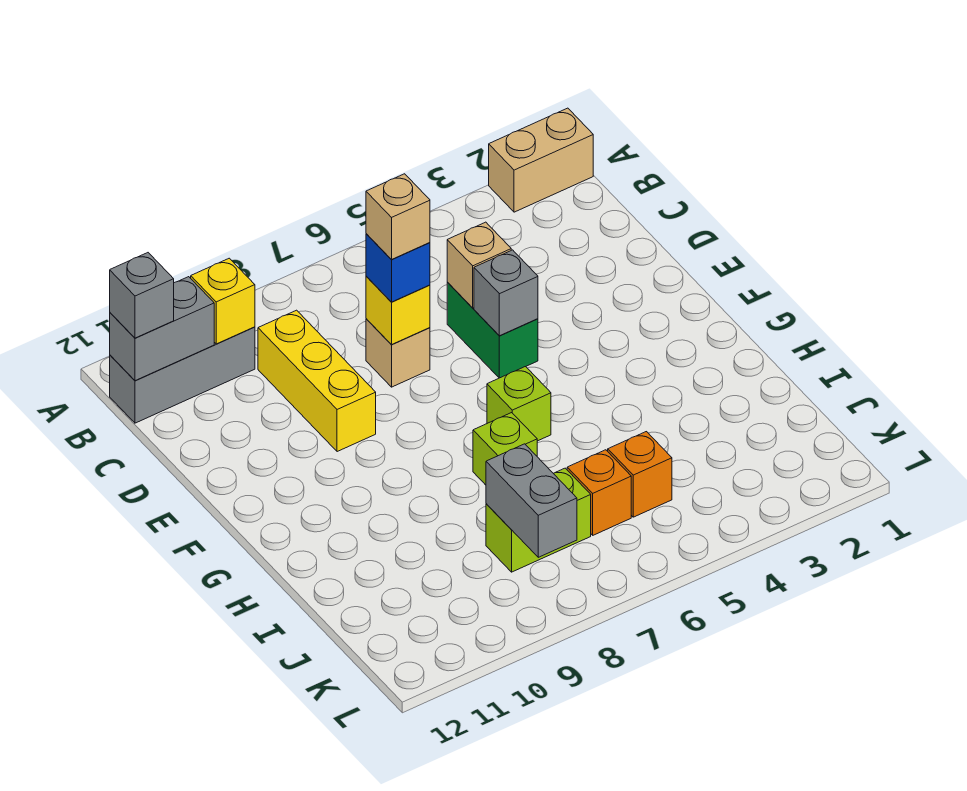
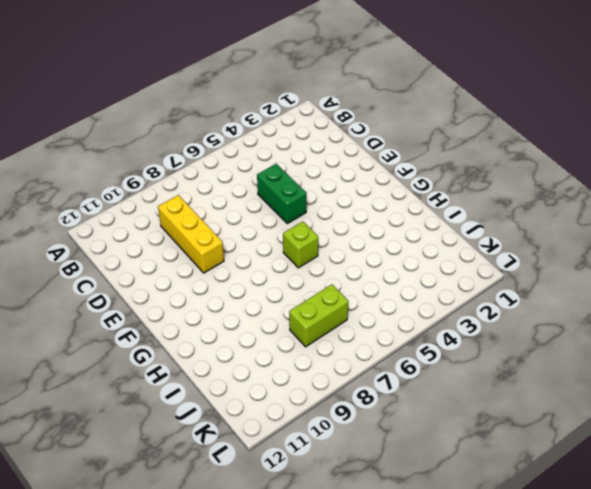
none -> tan 1x2 brick [489,108,593,212]
none -> grey 1x3 brick [110,327,255,423]
none -> tan 1x1 brick [366,319,430,387]

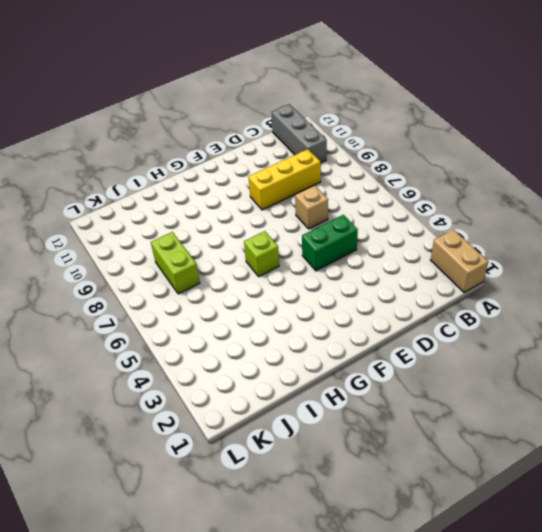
none -> lime 1x1 brick [473,413,537,485]
none -> orange 1x1 brick [608,432,672,517]
none -> orange 1x1 brick [567,450,631,535]

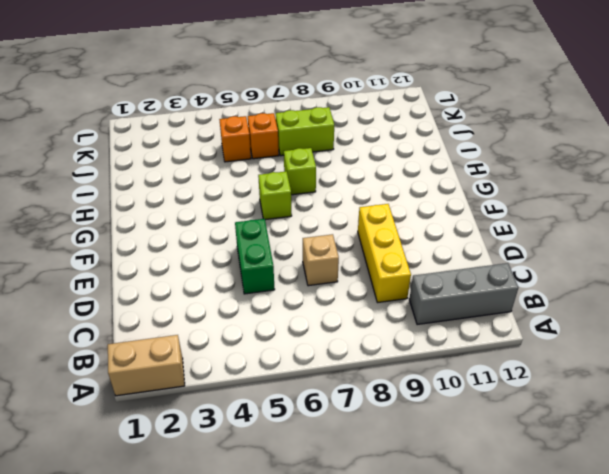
none -> yellow 1x1 brick [191,258,255,344]
none -> grey 1x2 brick [110,277,214,381]
none -> tan 1x1 brick [447,222,511,308]

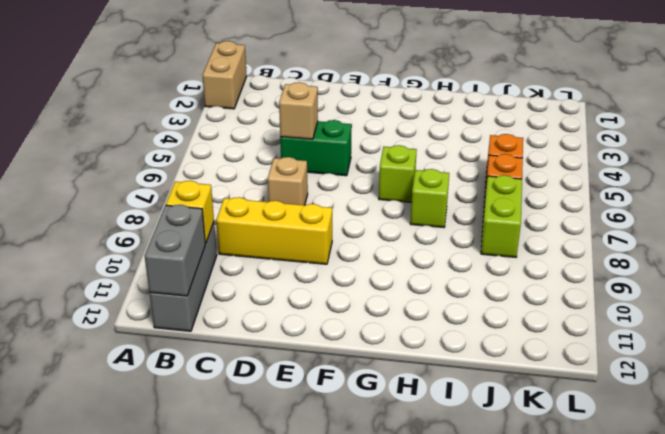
none -> yellow 1x1 brick [366,276,430,344]
none -> grey 1x1 brick [474,250,538,336]
none -> grey 1x2 brick [486,444,577,557]

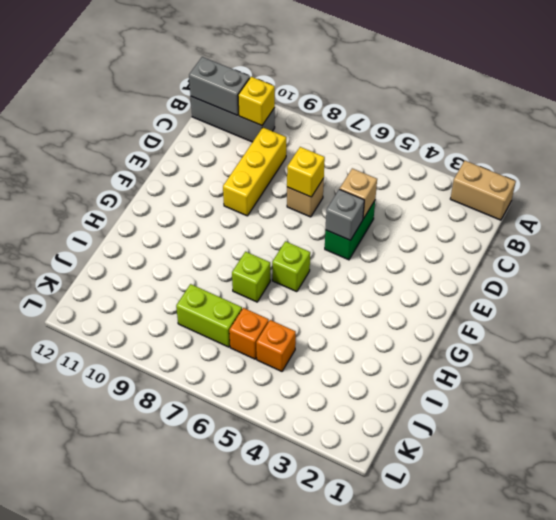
none -> grey 1x2 brick [486,444,577,557]
none -> grey 1x1 brick [110,253,174,338]
none -> blue 1x1 brick [366,234,430,302]

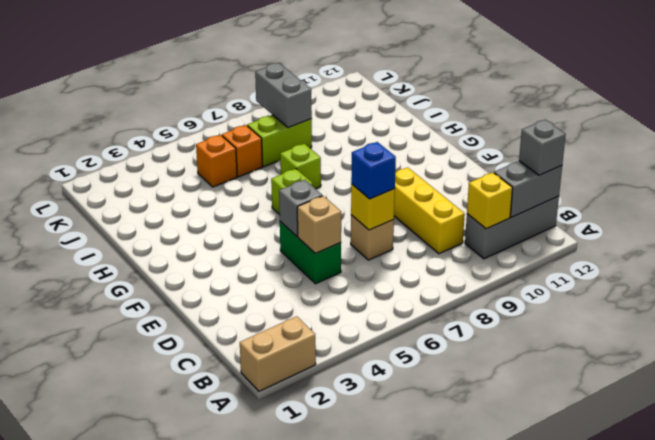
none -> tan 1x1 brick [366,174,430,260]

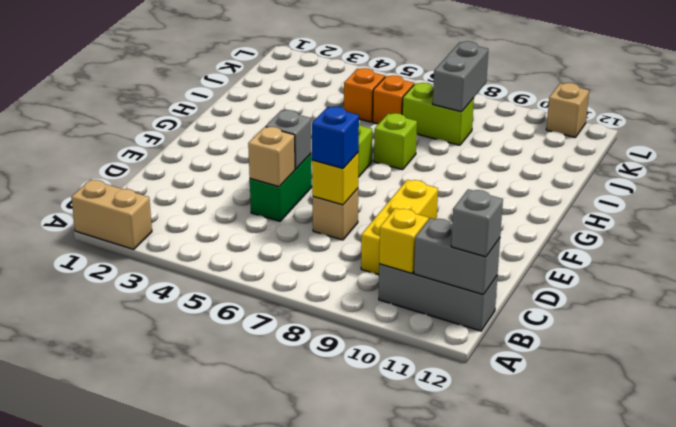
tan 1x1 brick [546,83,589,138] -> tan 1x1 brick moved to [366,174,430,260]

